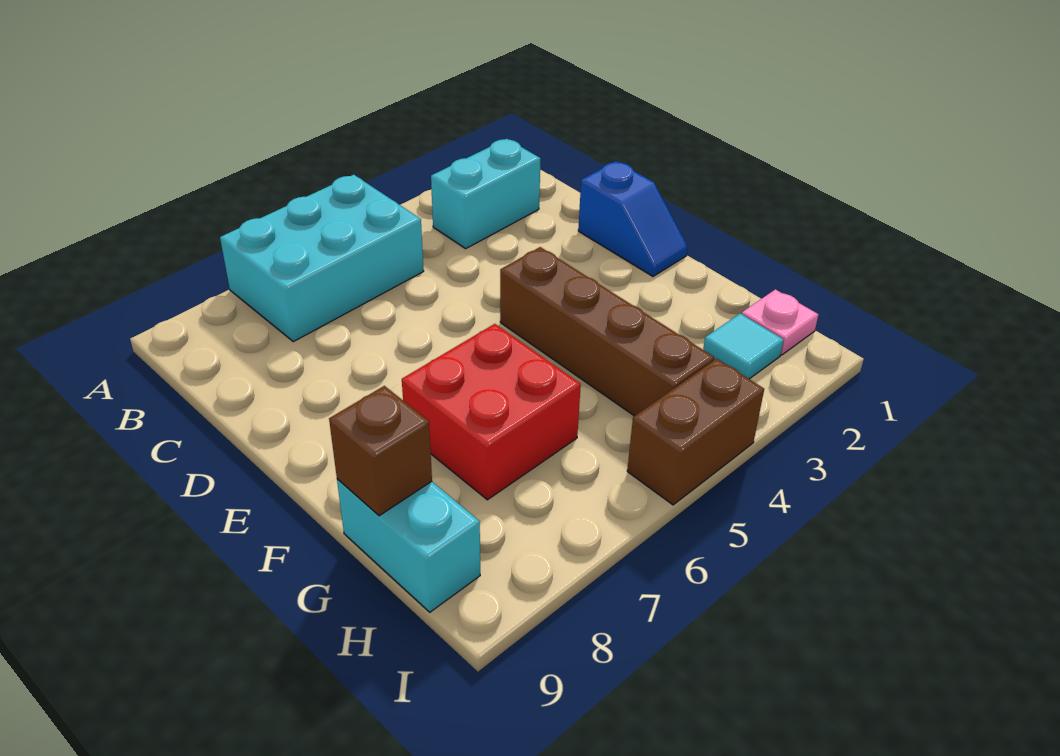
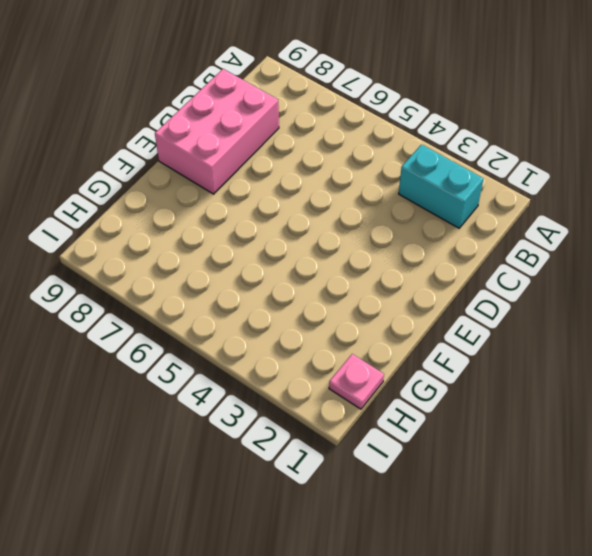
pink 2x3 brick [155,69,279,194] -> none
none -> cyan 2x3 brick [220,175,424,342]
none -> blue 1x2 slope [578,161,688,276]

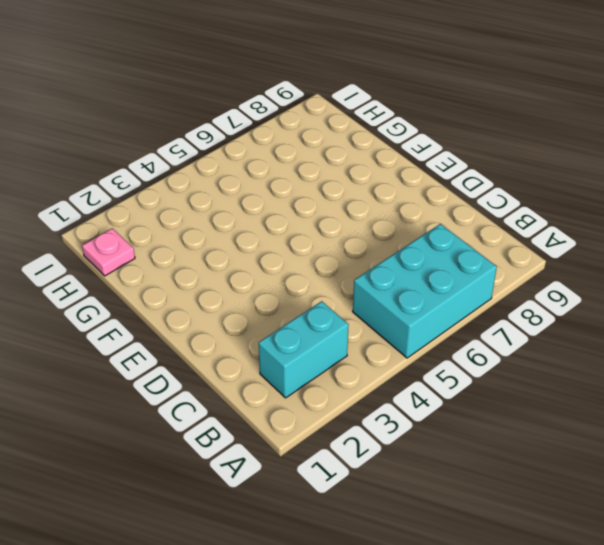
none -> blue 1x2 slope [578,161,688,276]
none -> brown 1x4 brick [500,247,714,416]

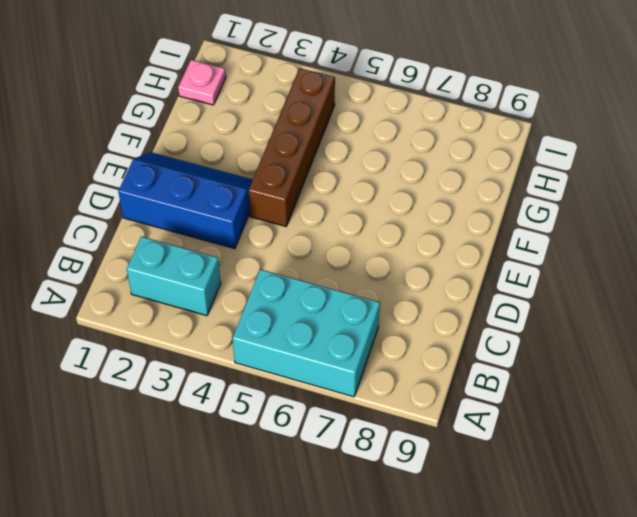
blue 2x3 slope [118,152,253,249] -> blue 1x2 slope [578,161,688,276]
none -> red 2x2 brick [402,324,581,500]
none -> cyan 1x2 brick [337,479,480,612]

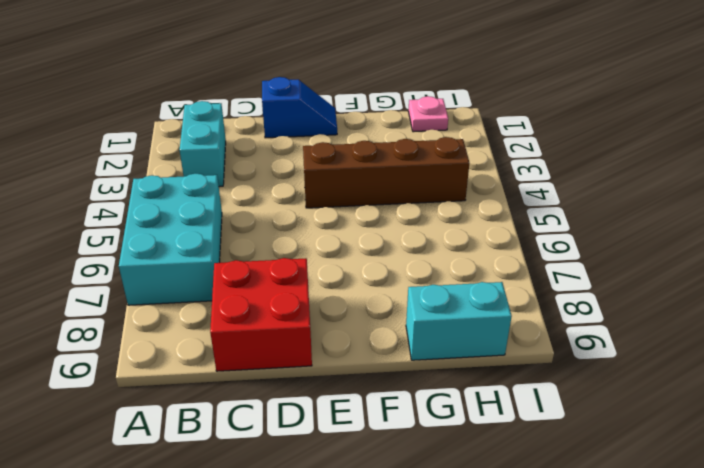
red 2x2 brick [210,258,312,371] -> red 2x2 brick moved to [402,324,581,500]
none -> cyan 1x1 tile [703,314,784,379]
none -> brown 1x2 brick [627,359,764,505]

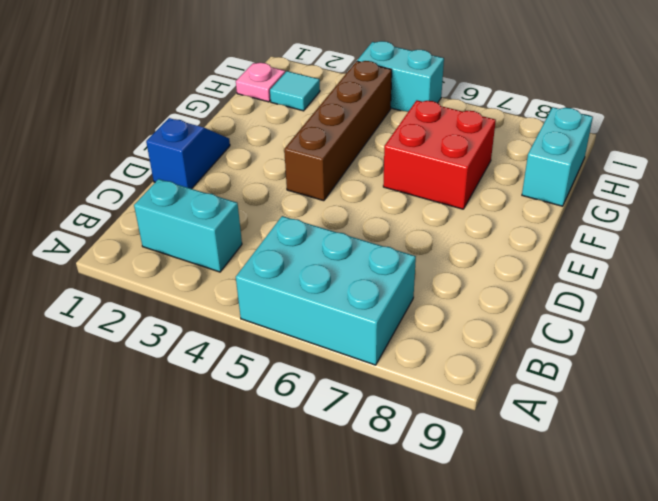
cyan 1x2 brick [357,41,444,112] -> brown 1x2 brick [627,359,764,505]
none -> brown 1x1 brick [329,386,432,516]

